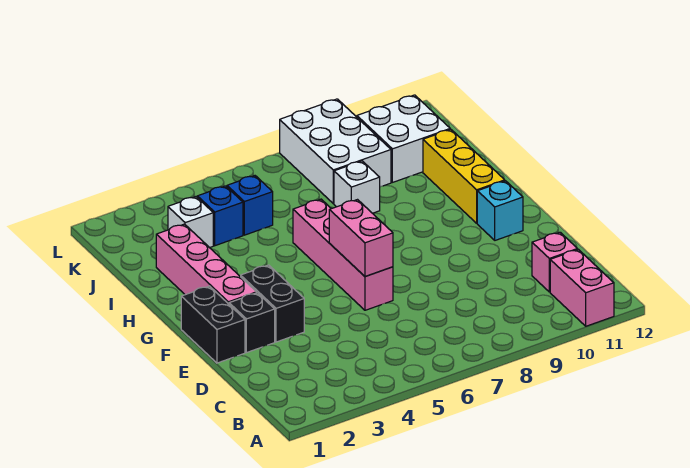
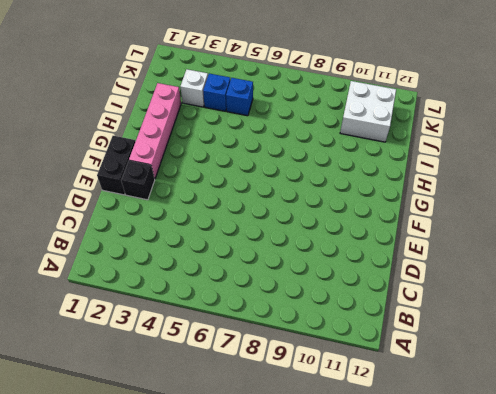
none -> pink 1x2 brick [550,249,614,326]
none -> pink 1x1 brick [532,232,578,292]
none -> black 1x2 brick [241,265,304,342]

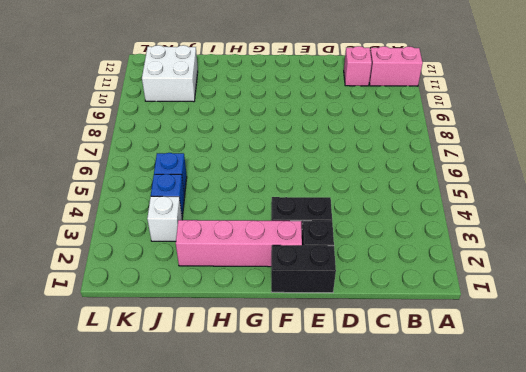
none -> pink 1x4 brick [293,199,393,310]
none -> cyan 1x1 brick [477,181,523,240]
none -> yellow 1x3 brick [423,129,505,223]

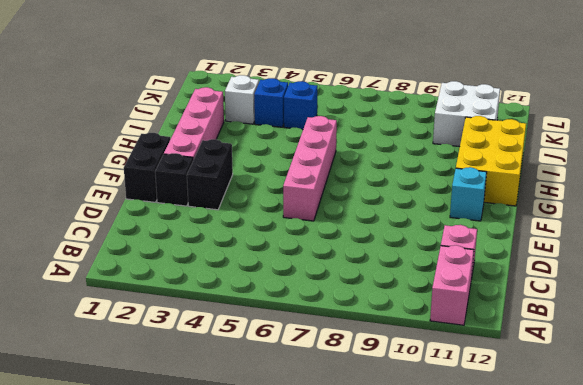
yellow 2x3 brick [456,116,526,206] -> yellow 1x3 brick [423,129,505,223]
none -> white 1x1 brick [334,161,380,213]
none -> white 2x3 brick [280,99,391,203]
none -> pink 1x2 brick [329,200,393,276]

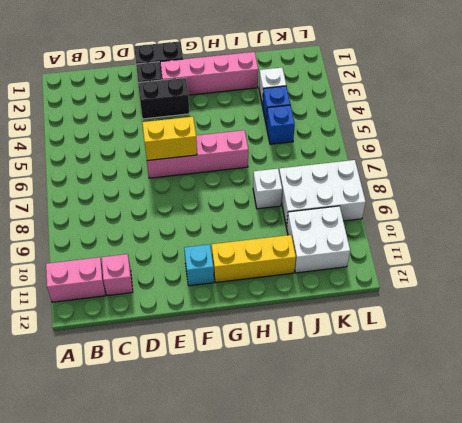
yellow 1x2 brick [142,117,197,161] -> pink 1x2 brick [329,200,393,276]

